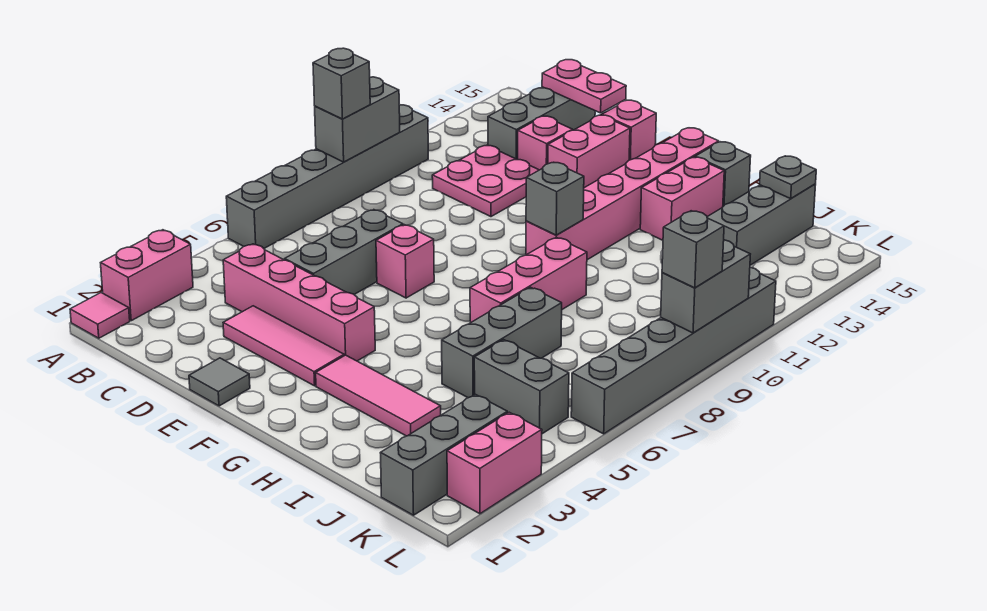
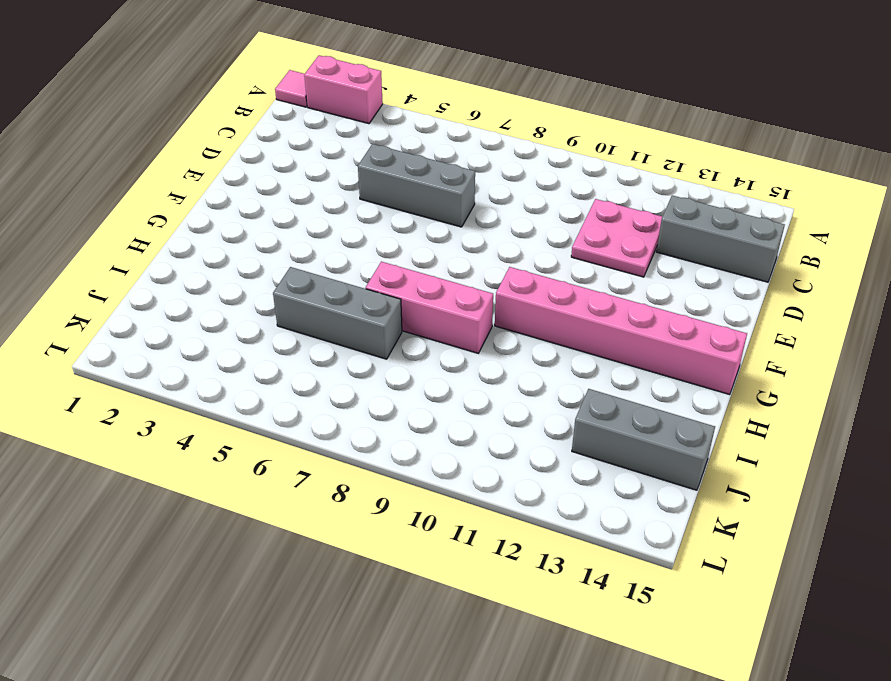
none -> grey 1x6 brick [226,105,428,248]
none -> pink 1x4 brick [223,244,375,361]
none -> pink 1x3 tile [223,306,344,386]
none -> pink 1x1 brick [518,116,573,170]

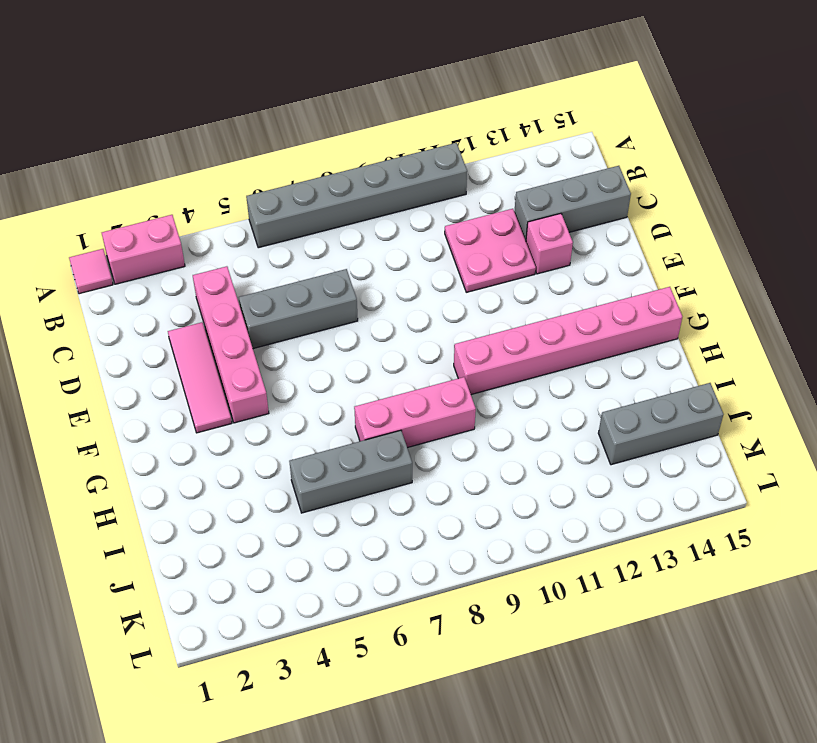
none -> grey 1x1 tile [189,358,250,406]
none -> pink 1x1 brick [376,225,434,298]
none -> pink 1x2 brick [548,115,630,188]
none -> pink 1x1 brick [602,100,656,160]

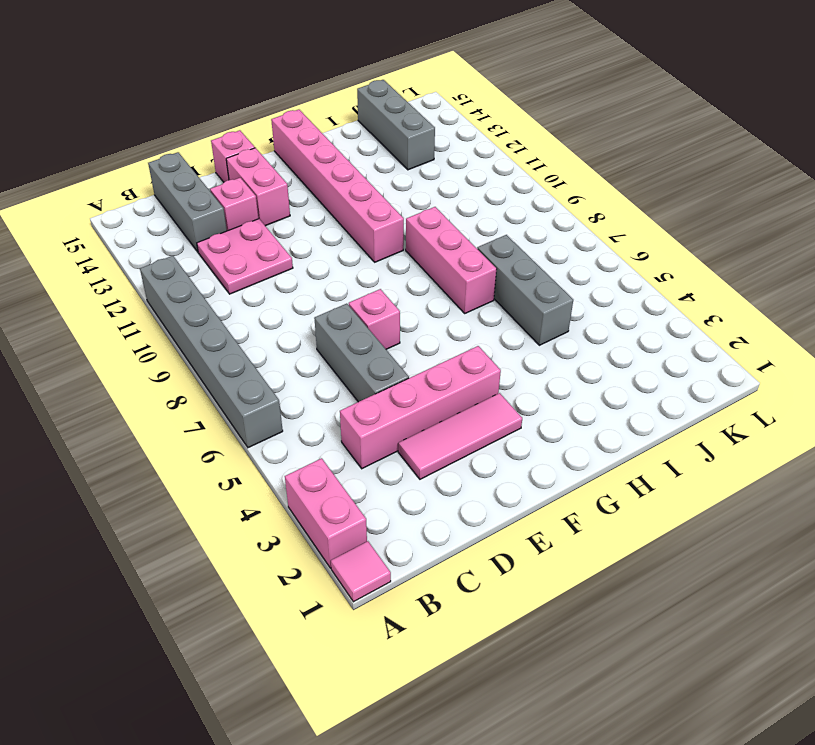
none -> grey 1x1 tile [189,358,250,406]
none -> pink 1x3 tile [316,355,441,436]
none -> pink 1x2 brick [640,157,724,240]
none -> grey 1x1 brick [695,142,751,206]

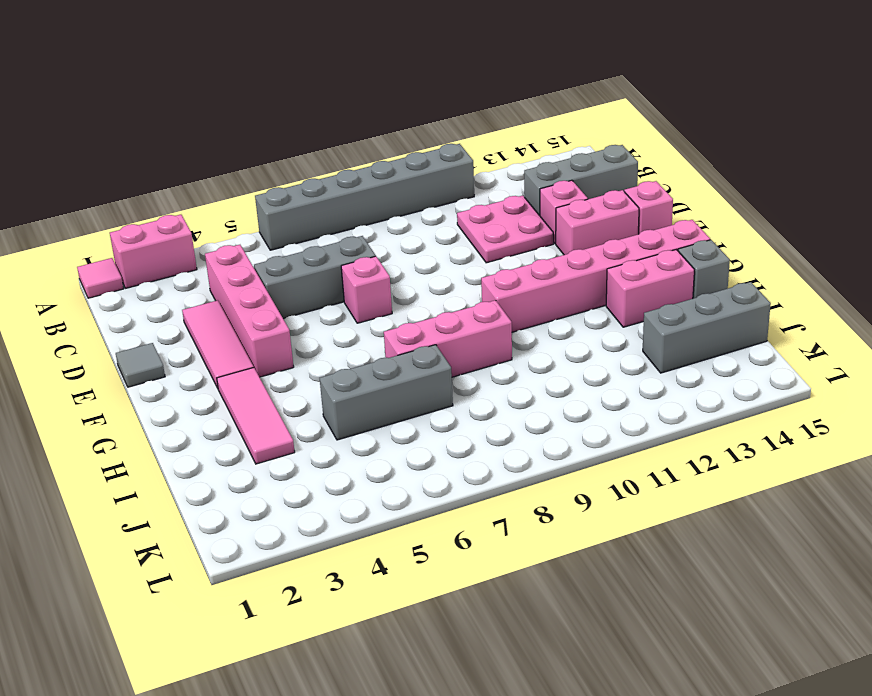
none -> grey 1x2 brick [474,340,569,434]
none -> grey 1x3 brick [381,394,507,515]
none -> pink 1x2 brick [447,412,542,514]
none -> grey 1x6 brick [571,267,776,434]

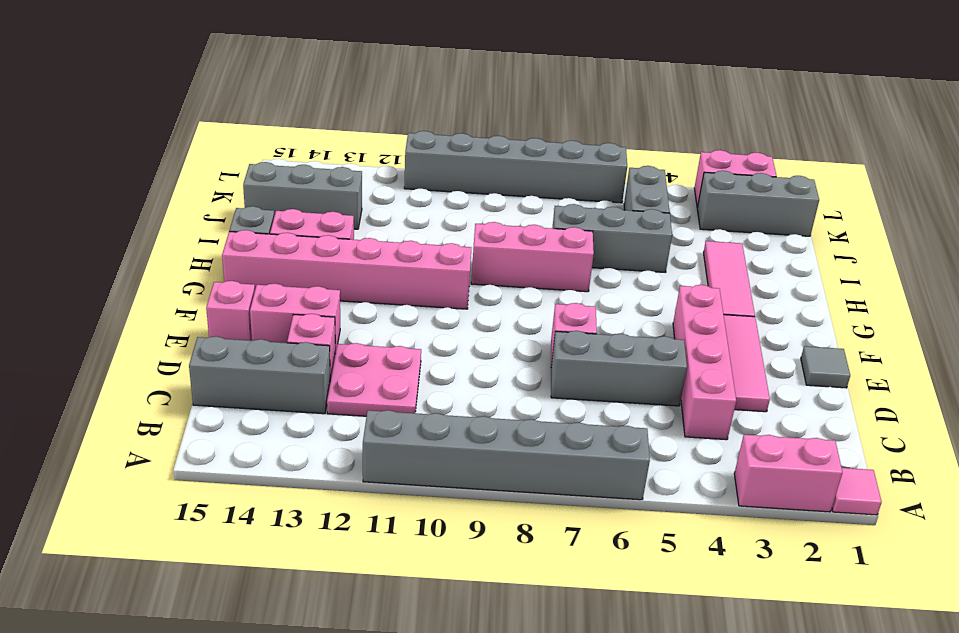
none -> grey 1x2 brick [315,77,400,162]
none -> pink 1x2 plate [542,60,626,113]
none -> grey 1x1 brick [526,162,584,235]
none -> grey 1x1 plate [760,156,816,199]

